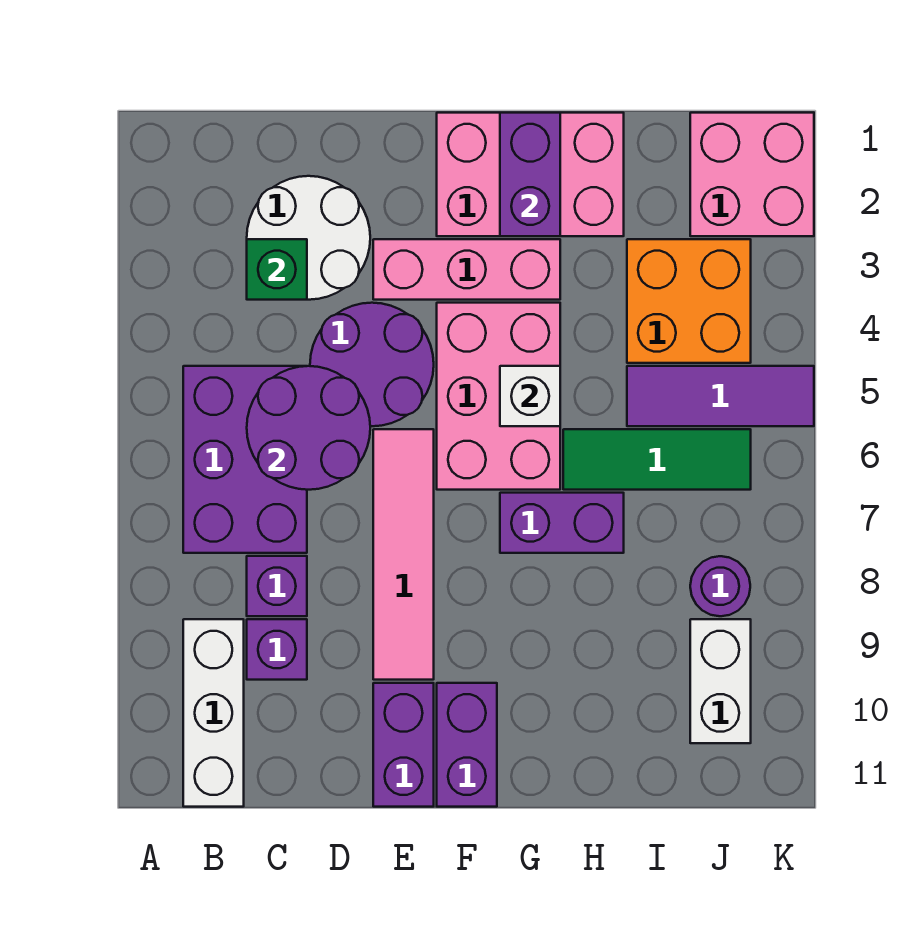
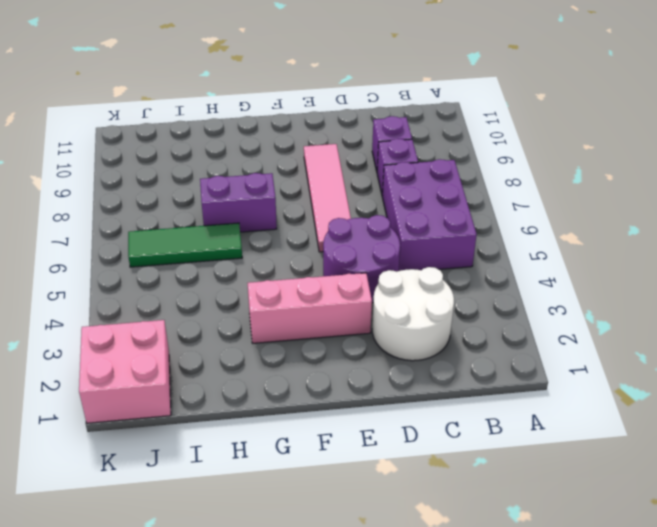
none -> white 1x3 brick [183,619,244,807]
none -> purple 1x2 brick [373,683,434,807]
none -> pink 2x3 brick [437,113,624,236]

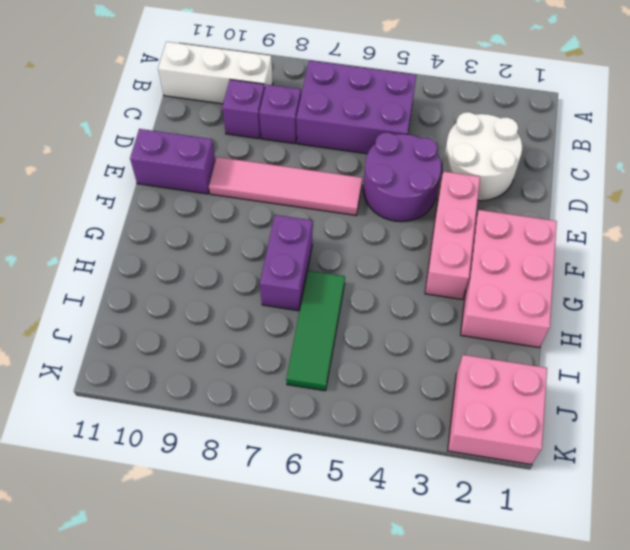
none -> pink 2x3 brick [437,303,560,490]
none -> purple 1x2 brick [437,683,497,807]
none -> orange 2x2 brick [627,239,751,363]

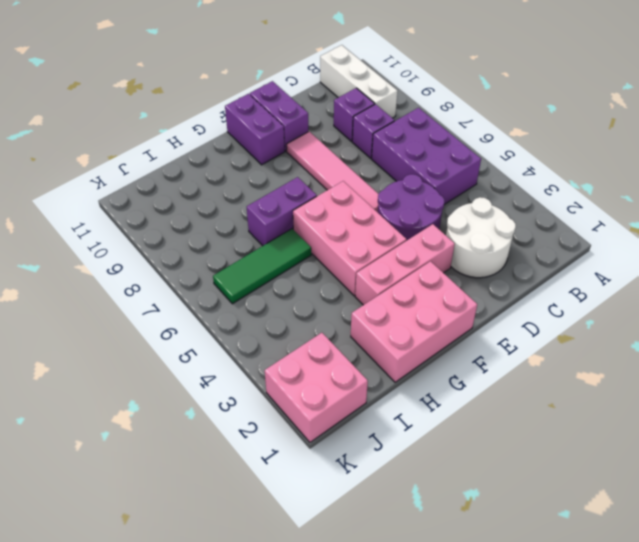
none -> orange 2x2 brick [627,239,751,363]
none -> purple 1x3 tile [627,366,814,426]
none -> purple 1x1 round brick [690,556,750,616]

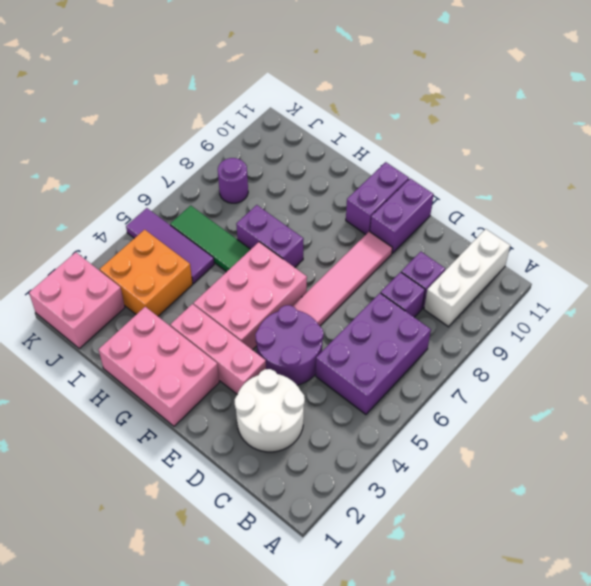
none -> white 1x2 brick [690,619,751,743]
none -> green 1x1 brick [247,239,307,300]
none -> purple 2x2 round brick [247,366,370,490]

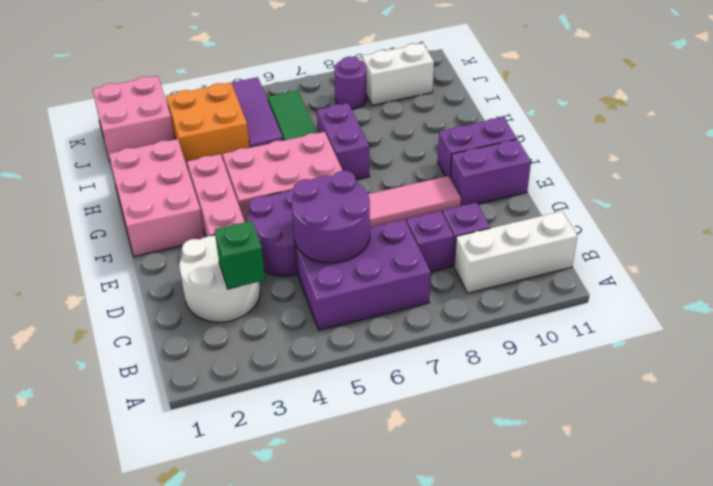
none -> purple 1x2 brick [500,113,560,236]
none -> white 1x1 brick [500,366,560,426]

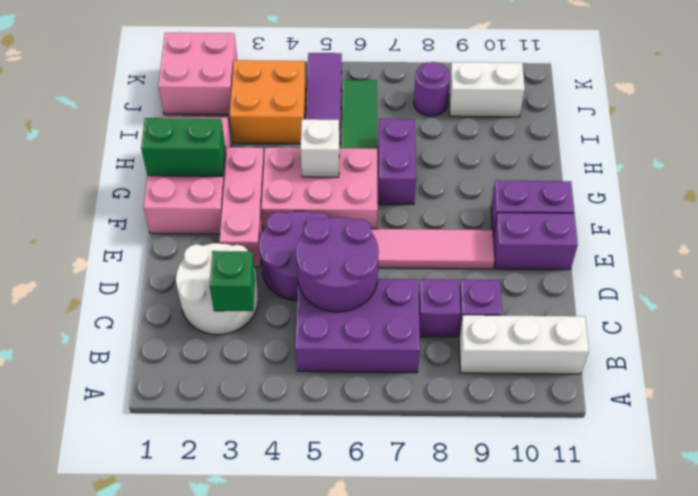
green 1x2 brick [141,118,225,176] -> purple 1x2 brick [500,113,560,236]

